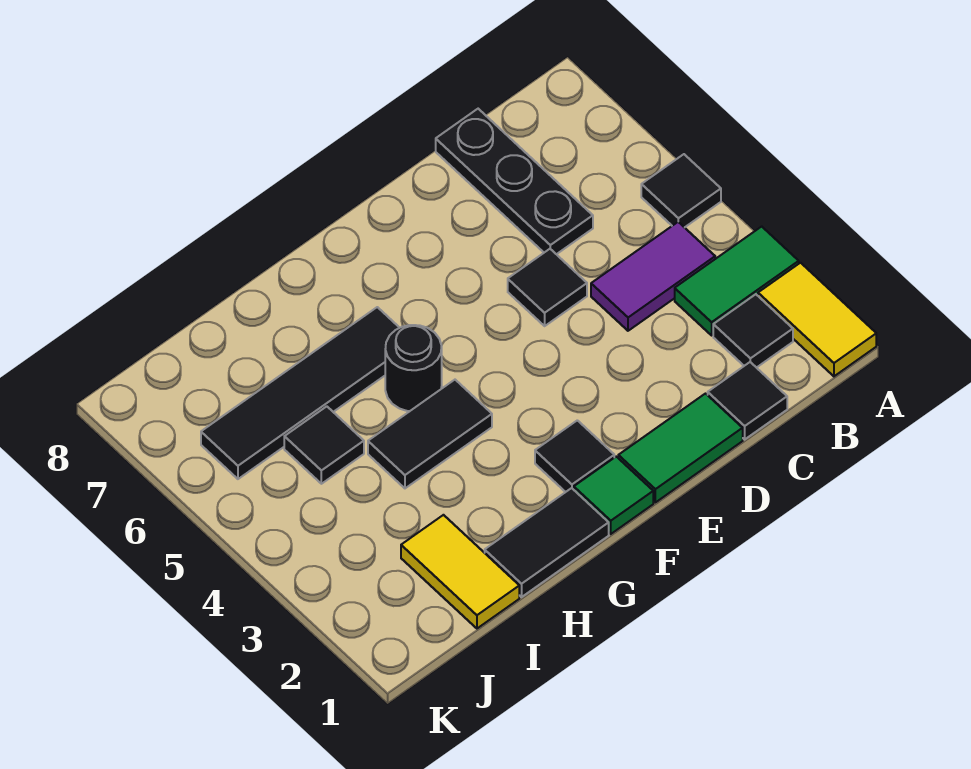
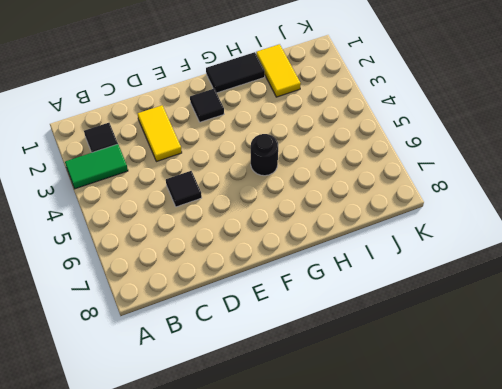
yellow 1x2 tile [137,105,182,162] -> yellow 1x2 tile moved to [758,263,876,376]
none -> black 1x1 tile [641,154,721,228]
none -> purple 1x2 tile [591,222,715,331]
none -> black 1x1 tile [708,362,787,439]

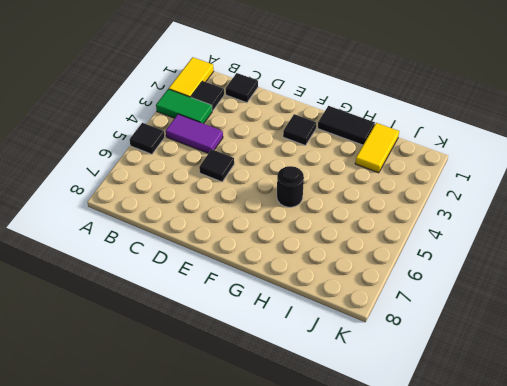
none -> black 1x3 plate [436,109,593,254]
none -> green 1x2 tile [618,394,743,502]
none -> green 1x1 tile [574,457,653,534]

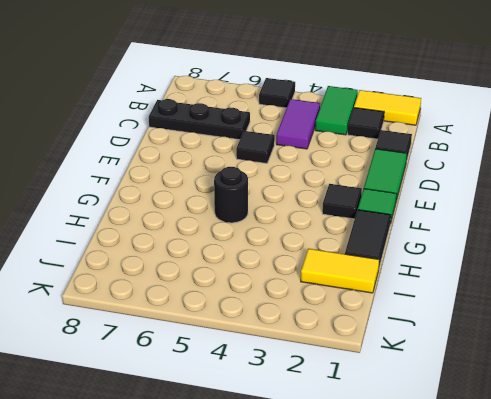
none -> black 1x2 tile [368,380,492,488]
none -> black 1x4 tile [201,307,399,479]
none -> black 1x1 tile [284,406,364,484]

